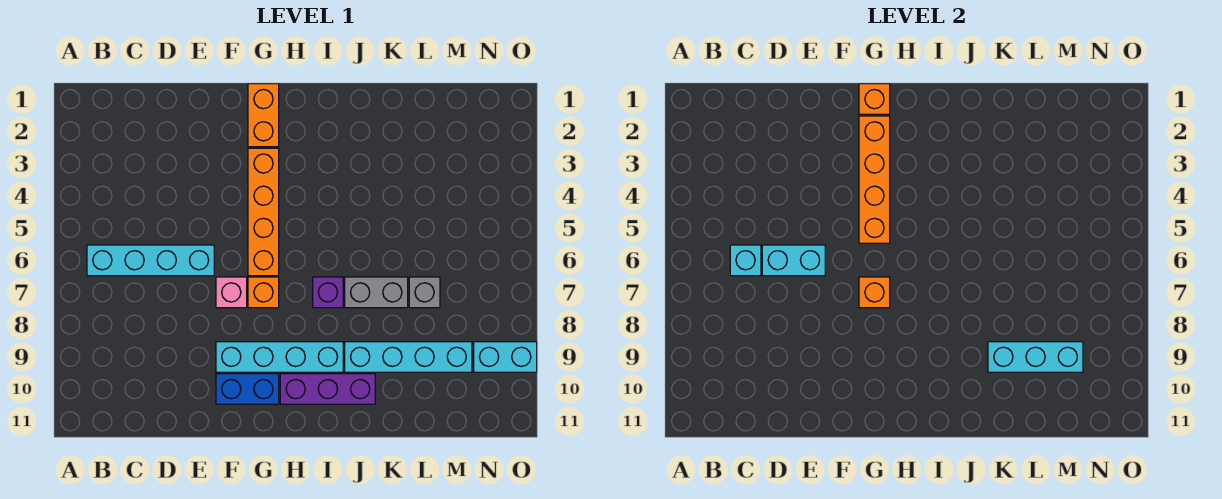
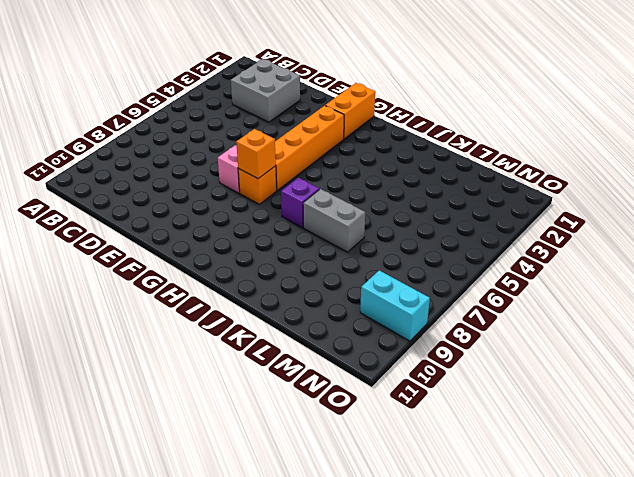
grey 2x2 brick [231,59,300,122] -> none
none -> cyan 1x4 brick [87,245,214,276]
none -> cyan 1x4 brick [216,342,343,372]
none -> blue 1x2 brick [216,374,279,404]

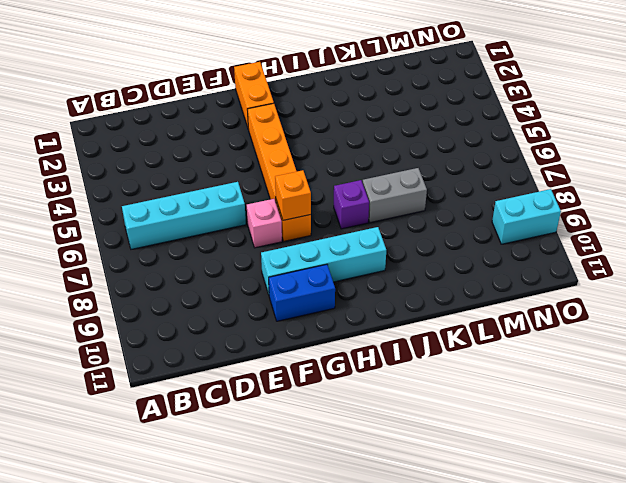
none -> purple 1x3 brick [280,374,375,404]
none -> cyan 1x4 brick [345,342,472,372]
none -> grey 1x1 brick [409,277,440,308]

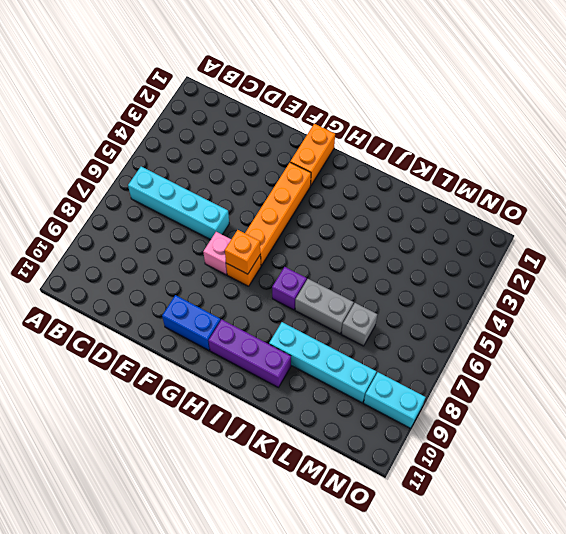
none -> cyan 1x4 brick [216,342,343,372]
none -> cyan 1x1 brick [730,245,761,276]
none -> cyan 1x2 brick [762,245,825,276]

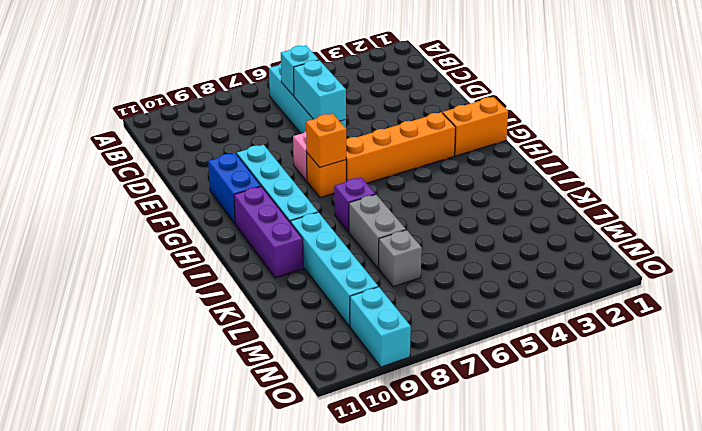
none -> orange 1x1 brick [859,84,890,114]
none -> orange 1x4 brick [859,116,890,243]
none -> cyan 1x3 brick [988,342,1083,372]

